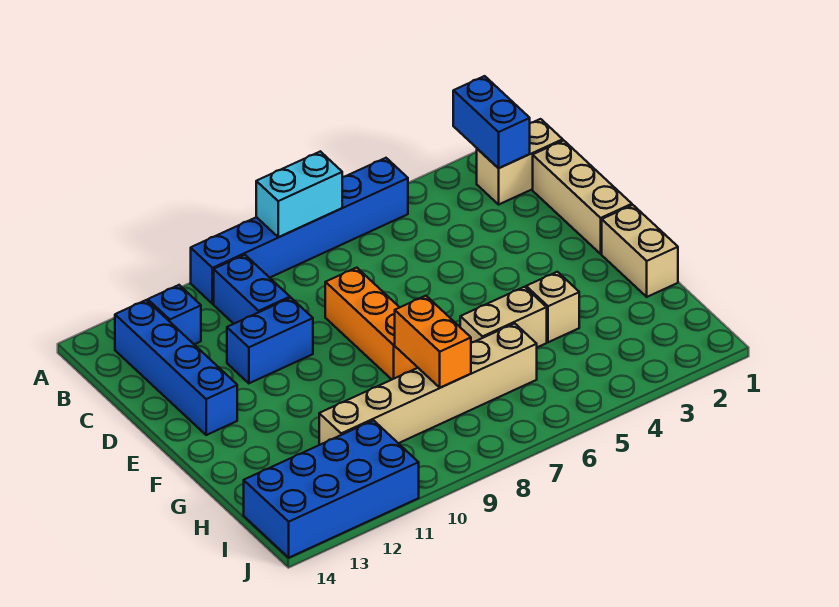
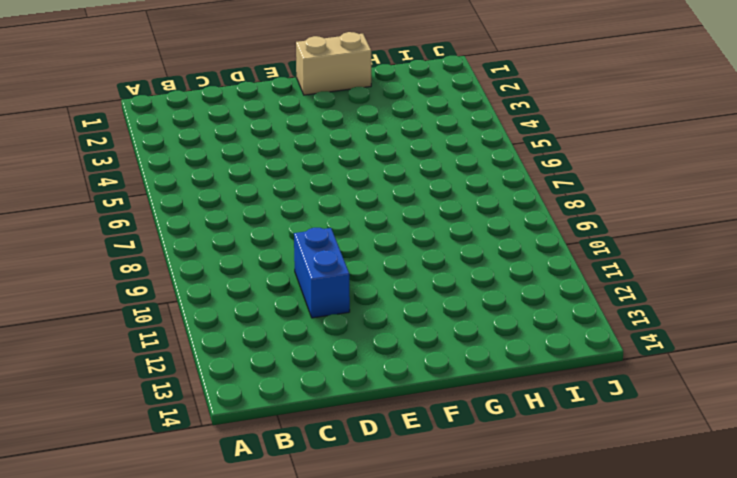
none -> blue 1x6 brick [191,158,408,304]
none -> tan 1x2 brick [477,119,563,204]
none -> blue 1x2 brick [214,255,290,324]

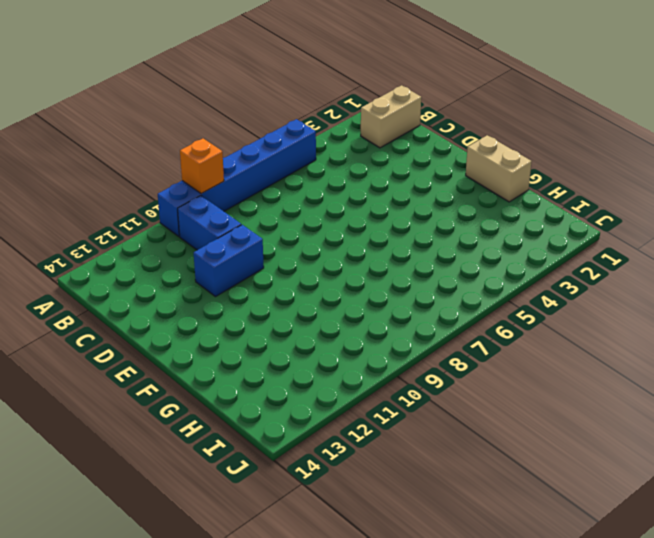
orange 1x1 brick [180,139,224,194] -> none
none -> blue 1x1 brick [148,285,201,345]
none -> blue 1x4 brick [115,300,237,435]
none -> tan 1x3 brick [533,140,632,254]

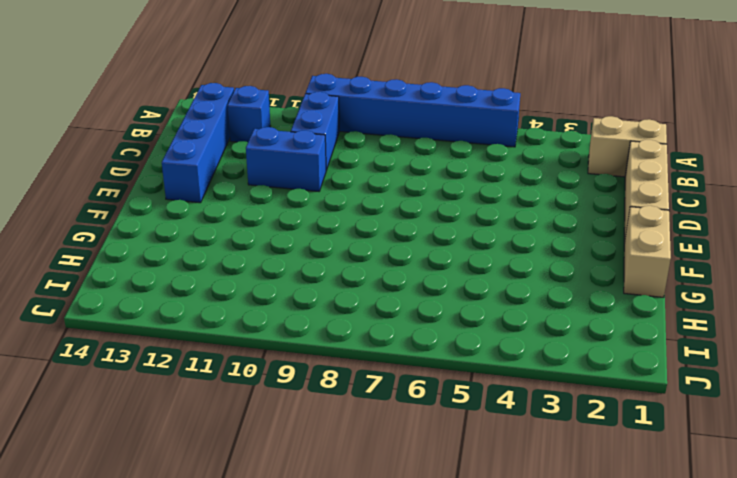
none -> orange 1x3 brick [325,268,418,379]
none -> tan 1x1 brick [526,272,579,342]
none -> tan 1x2 brick [460,287,547,347]

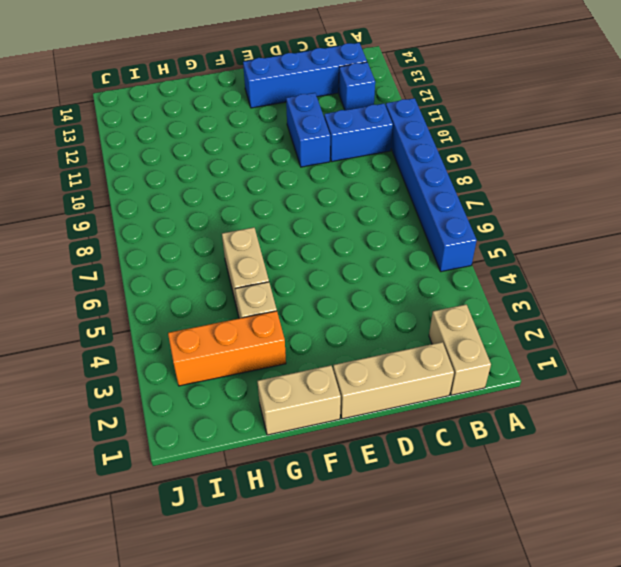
orange 1x3 brick [168,311,286,386] -> orange 1x3 brick moved to [325,268,418,379]
none -> tan 1x6 brick [319,323,537,445]
none -> blue 2x4 brick [244,420,419,558]
none -> blue 1x2 brick [453,76,530,168]

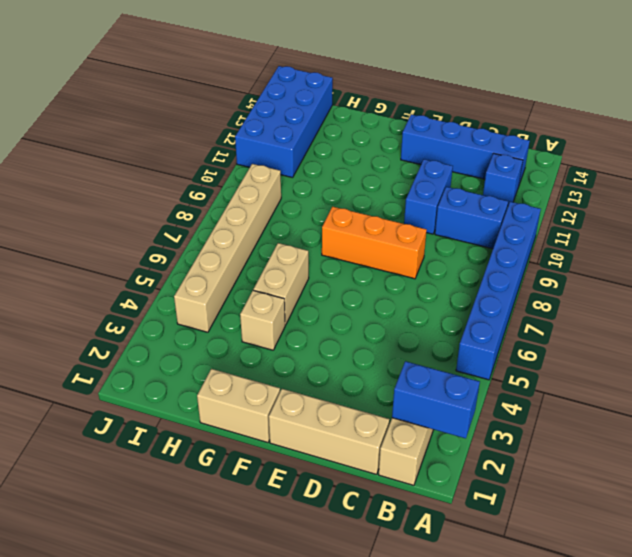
tan 1x6 brick [174,164,281,332] -> tan 1x6 brick moved to [319,323,537,445]
none -> cyan 1x2 brick [256,151,342,237]
none -> orange 1x2 brick [395,296,471,388]

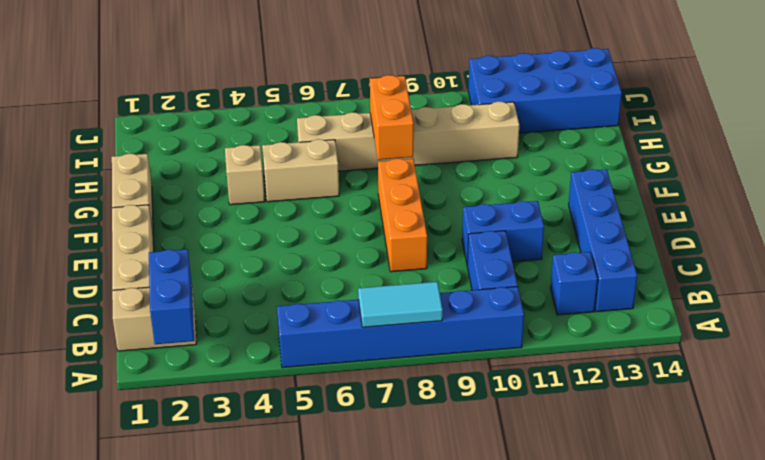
cyan 1x2 tile [358,282,443,327] -> cyan 1x2 brick [256,151,342,237]

